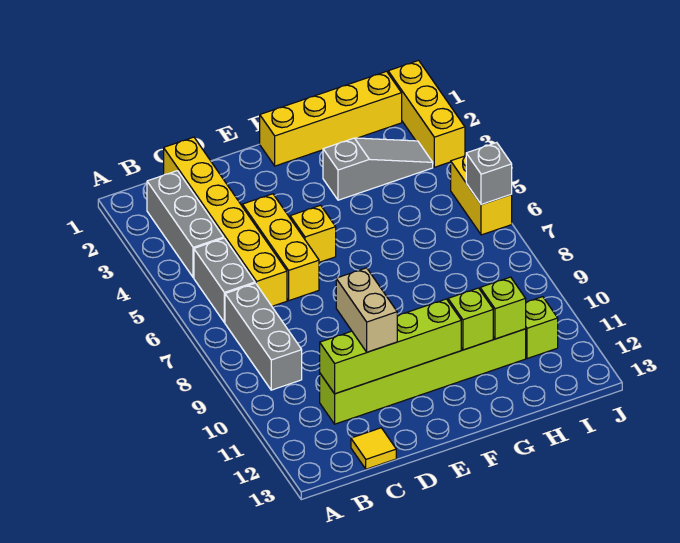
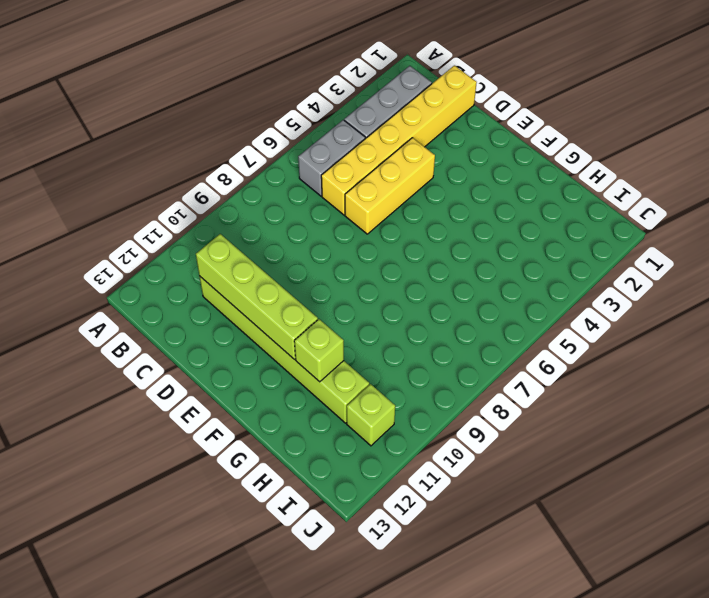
none -> grey 1x3 brick [225,283,302,390]
none -> yellow 1x1 tile [351,428,396,469]
none -> yellow 1x1 brick [290,205,336,262]

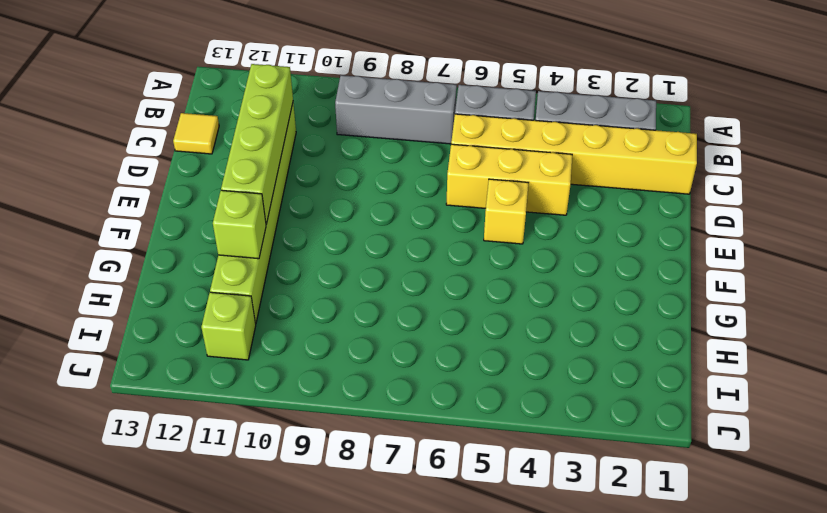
none -> yellow 1x4 brick [260,71,402,166]
none -> grey 1x3 slope [323,138,433,200]
none -> yellow 1x3 brick [388,60,465,167]

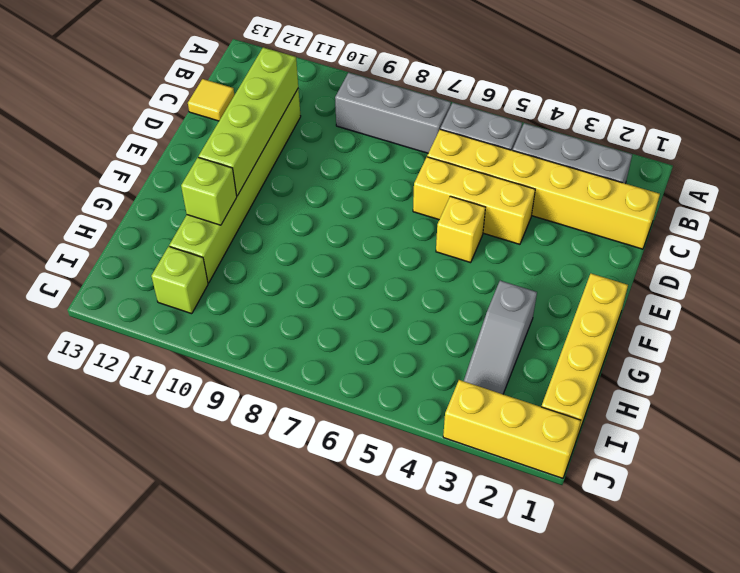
none -> yellow 1x2 brick [451,156,512,235]
none -> lime 1x1 brick [480,277,526,339]
none -> grey 1x1 brick [466,143,512,205]

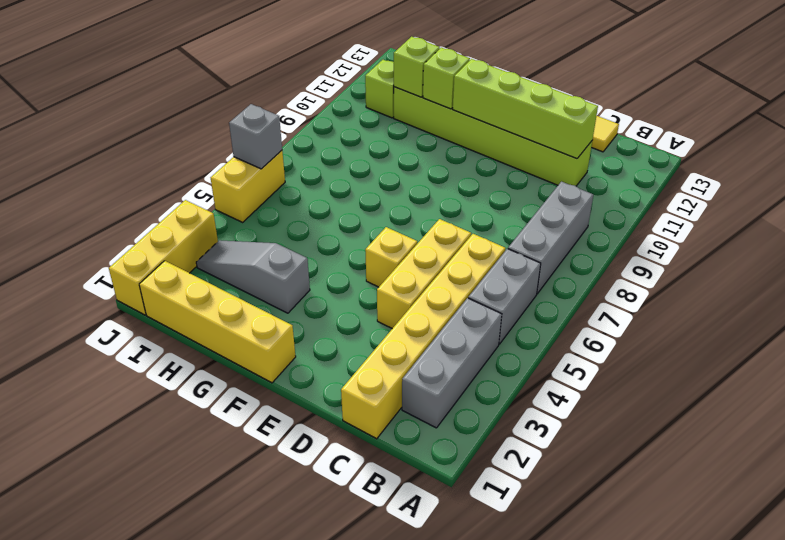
none -> tan 1x2 brick [336,268,397,352]

